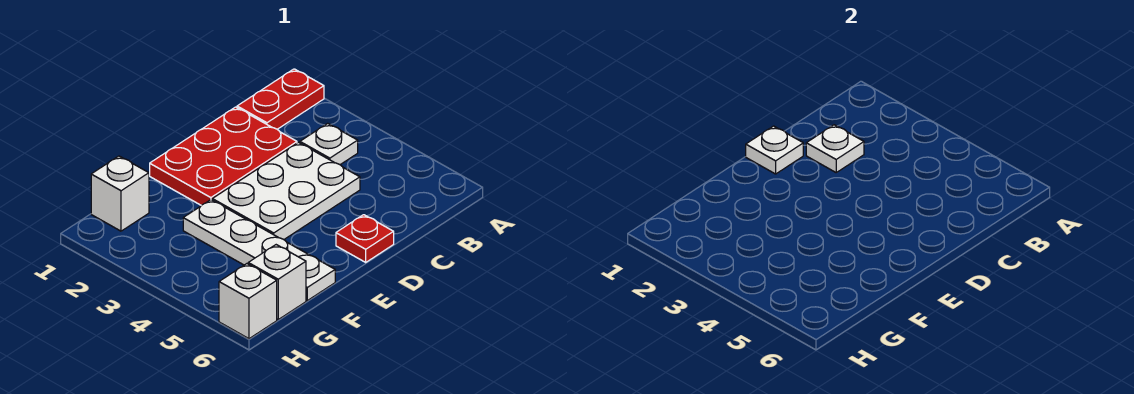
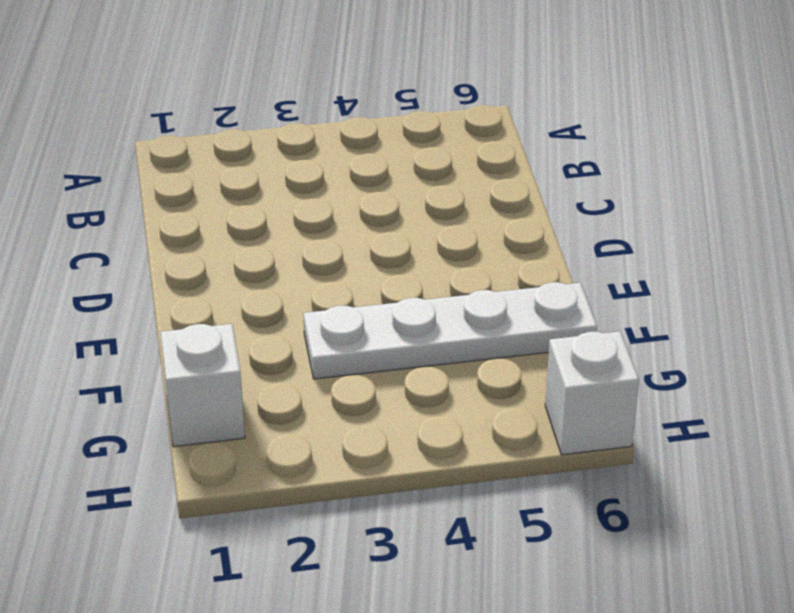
none -> red 1x2 plate [237,69,324,129]
none -> white 1x1 plate [300,123,358,165]

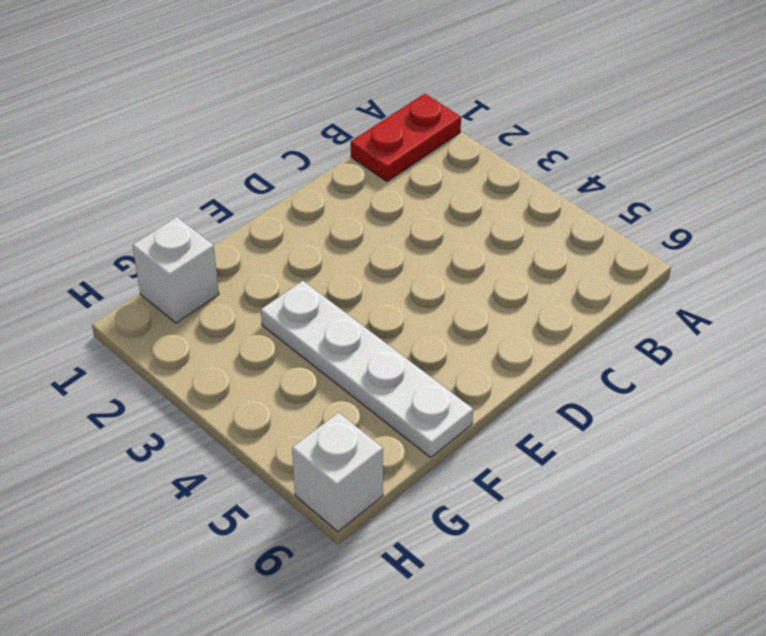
none -> white 1x1 plate [300,123,358,165]
none -> red 2x3 plate [150,107,297,205]

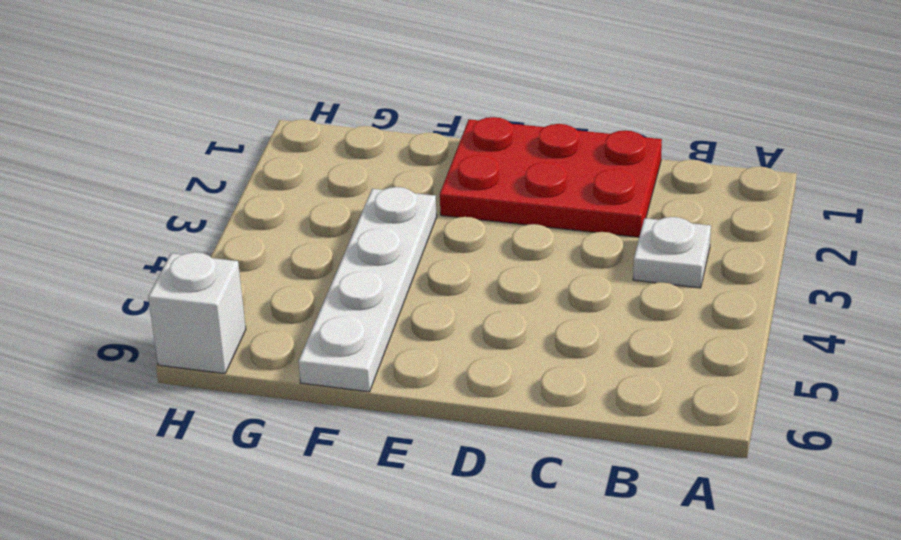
none -> red 1x2 plate [237,69,324,129]
none -> white 2x3 plate [212,142,360,239]

